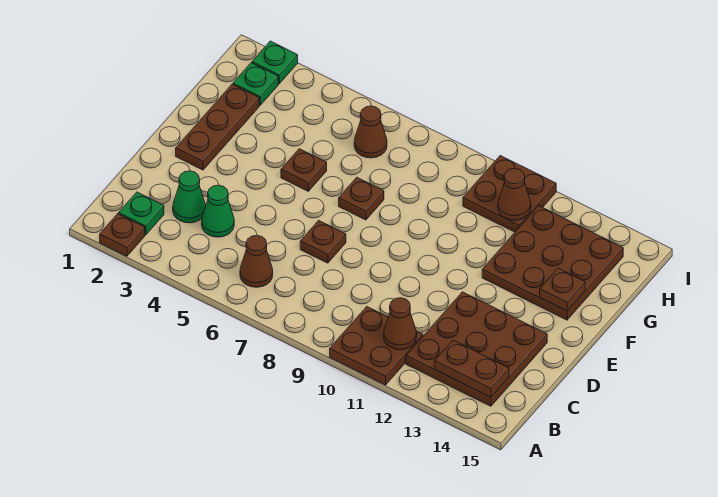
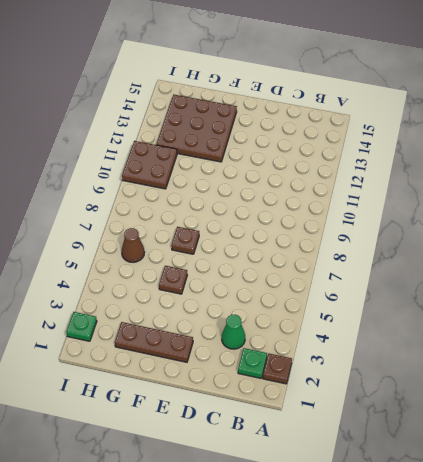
none -> brown 2x2 plate [330,307,423,385]
none -> brown 1x1 cone [240,235,273,287]
none -> brown 3x3 plate [406,292,547,406]

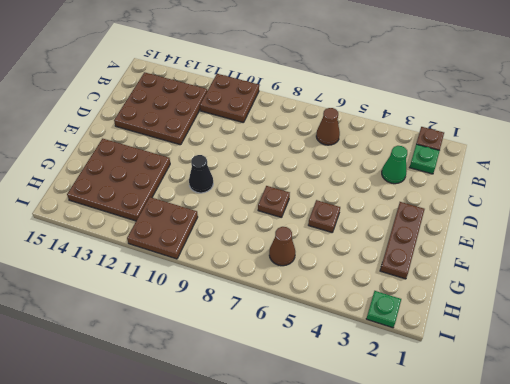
black 1x1 cone [189,155,213,193] -> none
none -> green 1x1 cone [202,185,234,237]
none -> brown 1x1 plate [300,221,346,263]
none -> green 1x1 plate [233,63,278,105]

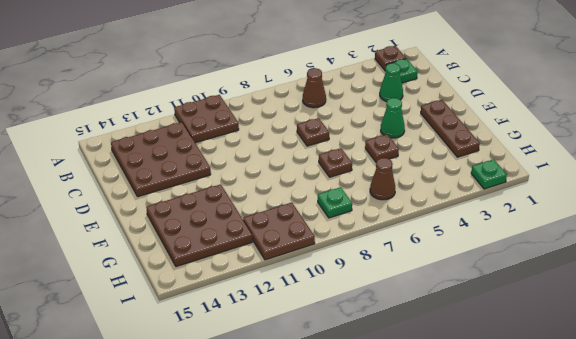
green 1x1 cone [381,98,405,138] -> green 1x1 cone moved to [202,185,234,237]
green 1x1 plate [318,187,352,218] -> green 1x1 plate moved to [233,63,278,105]
none -> brown 1x1 cone [384,298,417,350]
none -> brown 1x2 plate [435,340,509,397]
none -> brown 1x1 plate [540,268,585,311]

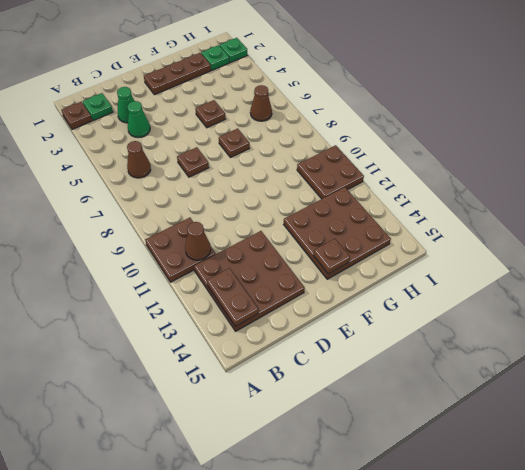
none -> brown 1x1 cone [498,168,531,220]

